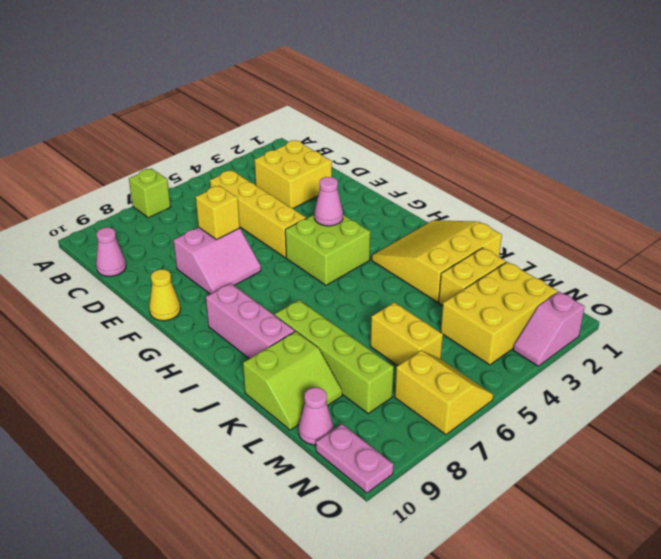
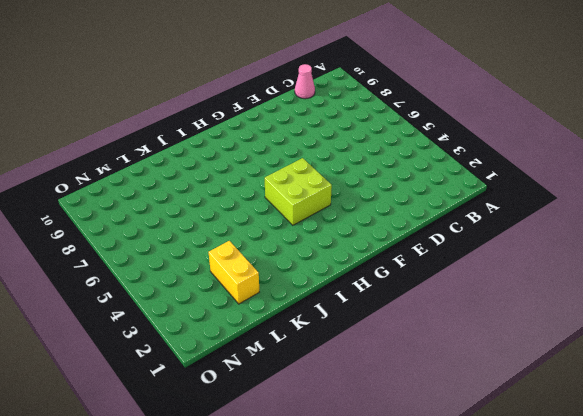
none -> lime 1x1 brick [129,168,170,218]
none -> yellow 2x2 brick [254,140,332,208]
none -> yellow 1x4 brick [210,170,306,258]

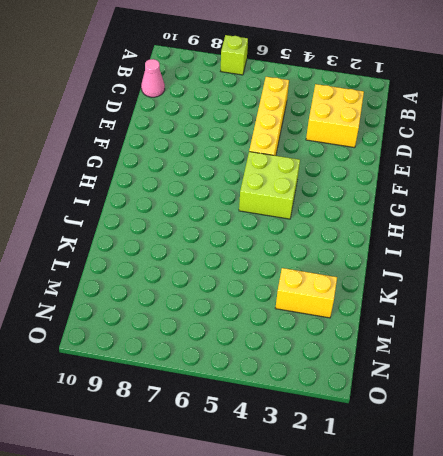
none -> pink 2x2 slope [174,227,261,294]
none -> yellow 1x1 cone [149,269,181,321]
none -> pink 1x3 brick [206,283,295,359]

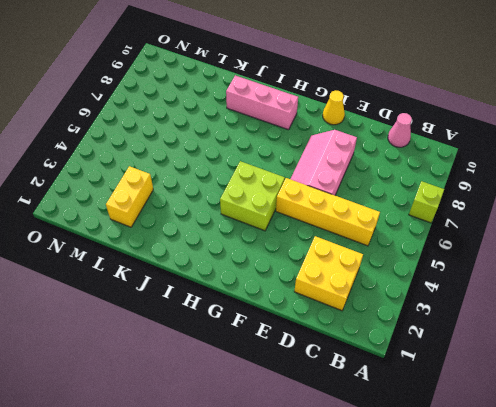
pink 2x3 slope [291,130,357,195] -> pink 2x2 slope [174,227,261,294]
none -> yellow 3x3 slope [372,220,502,302]
none -> lime 1x4 brick [275,300,394,414]
none -> lime 2x2 slope [243,331,342,430]

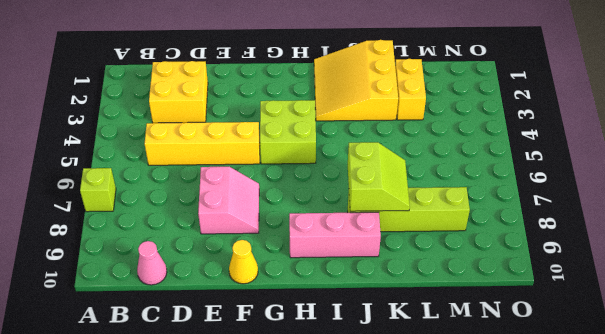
lime 2x2 slope [348,142,410,211] -> lime 2x2 slope moved to [243,331,342,430]
none -> yellow 1x2 brick [370,302,443,366]
none -> yellow 2x3 brick [441,262,557,365]
none -> pink 1x1 cone [298,388,333,445]

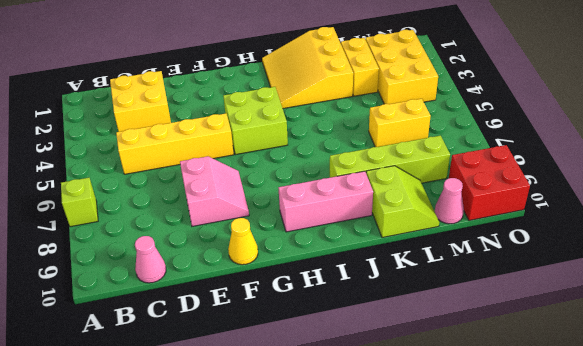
red 2x2 brick [449,145,530,220] -> pink 1x2 plate [316,424,394,493]
none -> yellow 2x2 slope [395,351,493,435]
none -> pink 1x2 slope [513,292,585,366]
none -> yellow 1x1 brick [196,186,240,240]

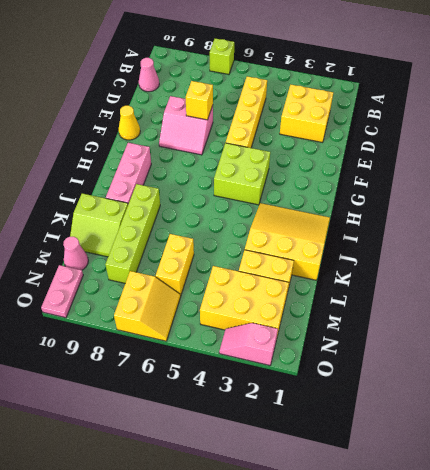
none -> pink 1x1 cone [314,177,343,226]

